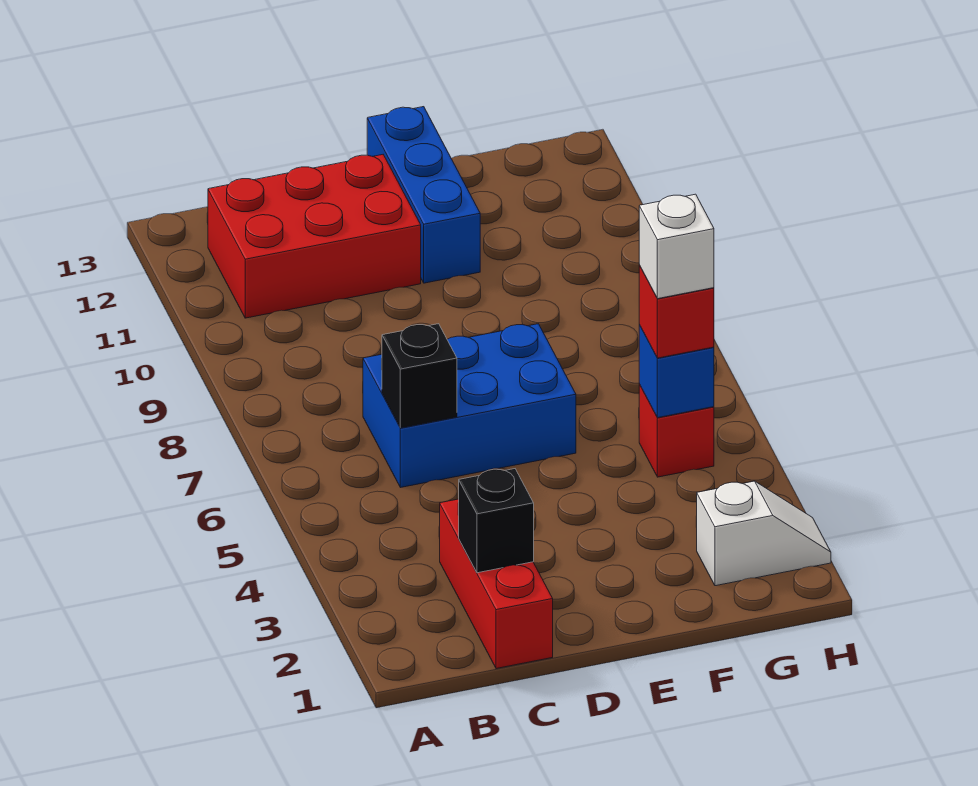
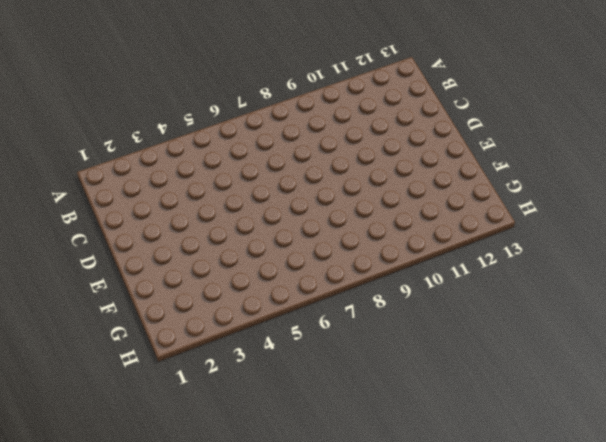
none -> red 2x3 brick [208,155,421,318]
none -> red 1x3 brick [440,499,553,669]

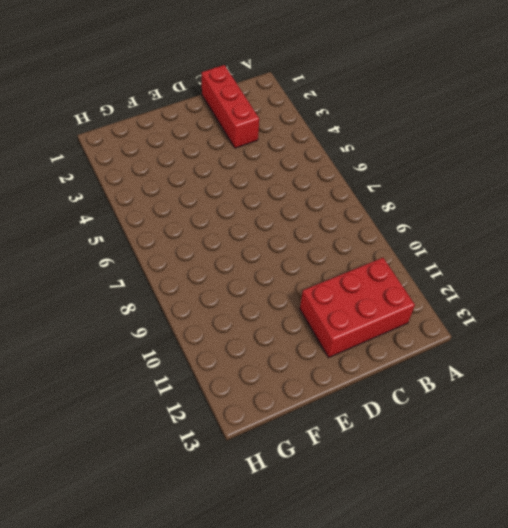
none -> blue 2x3 brick [363,324,576,488]
none -> blue 1x3 brick [367,107,480,283]

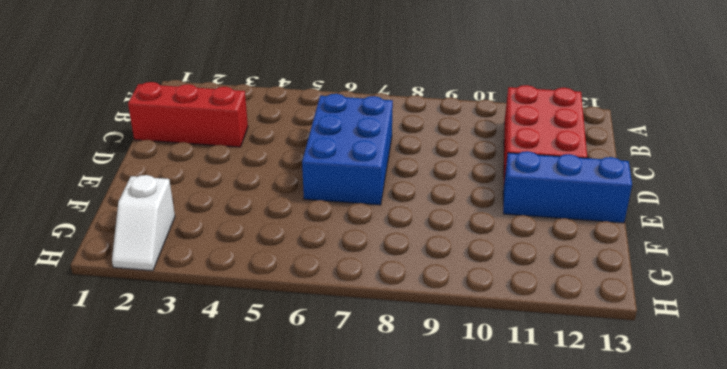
none -> red 1x1 brick [639,384,714,477]
none -> black 1x1 brick [458,469,534,573]

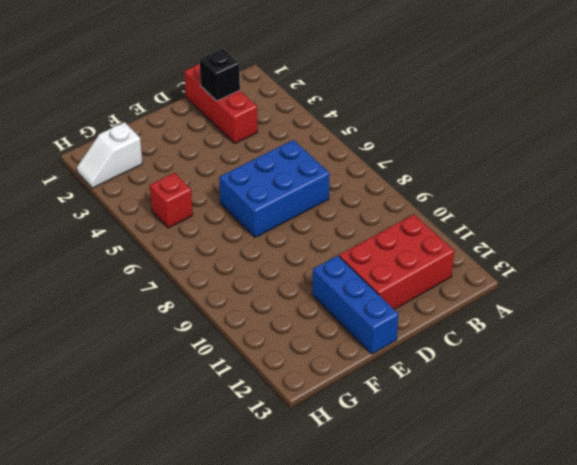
none -> black 1x1 brick [382,324,457,428]
none -> blue 1x1 brick [639,325,714,418]

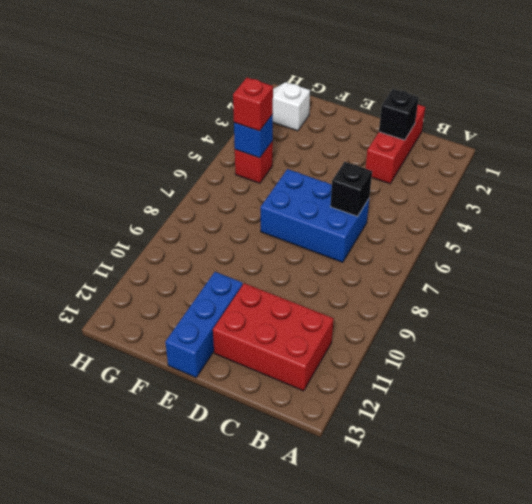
none -> white 1x1 brick [639,194,714,299]

